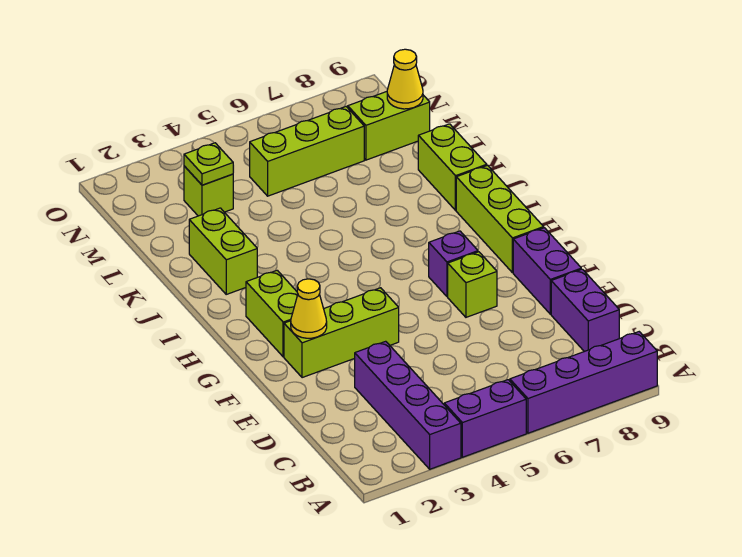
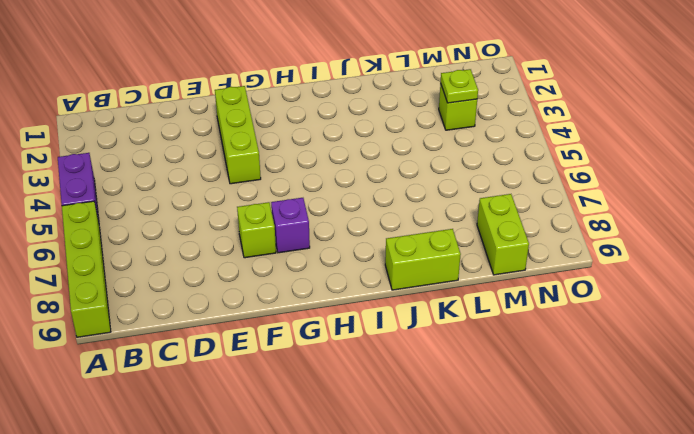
lime 1x4 brick [62,201,111,337] -> purple 1x4 brick [510,332,657,433]
none -> purple 1x4 brick [355,341,461,469]
none -> purple 1x2 brick [551,269,619,352]
none -> purple 1x2 brick [513,228,581,314]

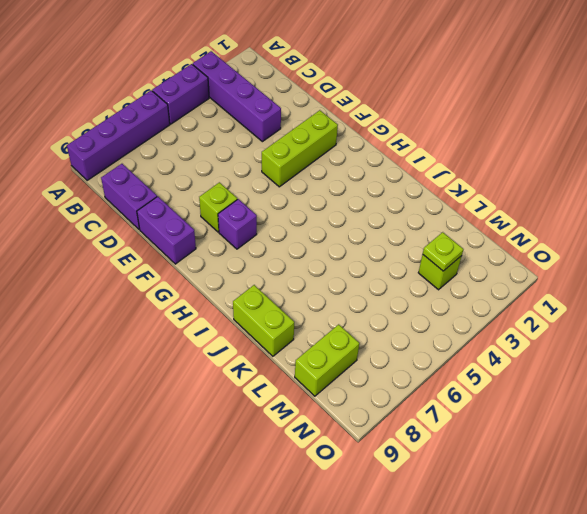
none -> lime 1x2 brick [246,270,298,357]
none -> lime 1x3 brick [456,165,544,273]
none -> lime 1x2 brick [189,208,257,294]

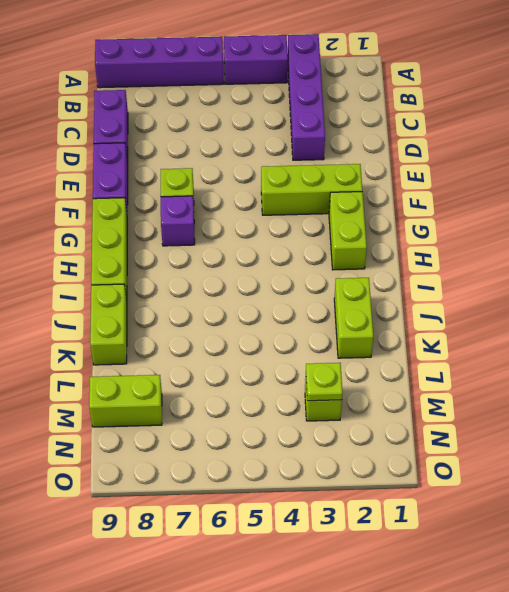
none -> lime 1x3 brick [250,107,364,196]
none -> yellow 1x1 cone [291,279,327,338]
none -> yellow 1x1 cone [387,49,423,109]

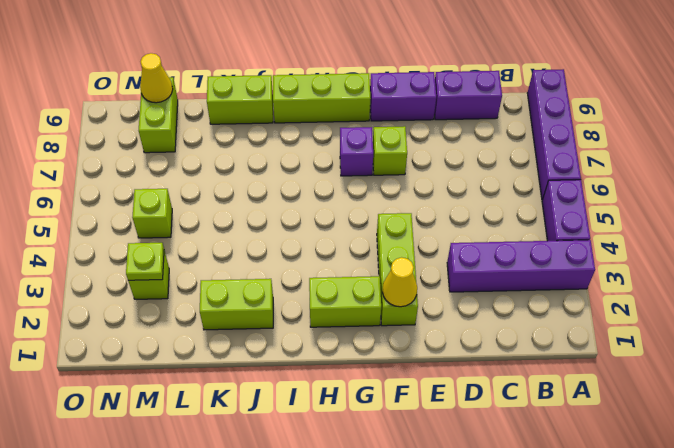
lime 1x1 brick [132,189,172,238] -> lime 1x3 brick [250,107,364,196]

